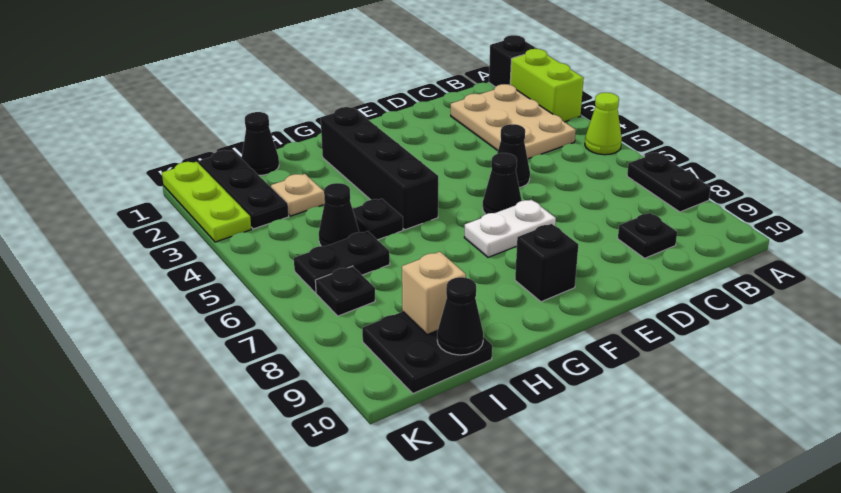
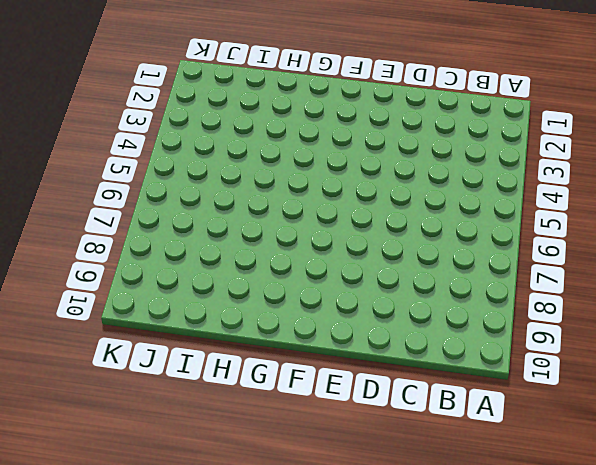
none -> black 1x1 brick [489,35,537,87]
none -> lime 1x2 brick [510,49,584,122]
none -> lime 1x1 cone [585,93,622,155]

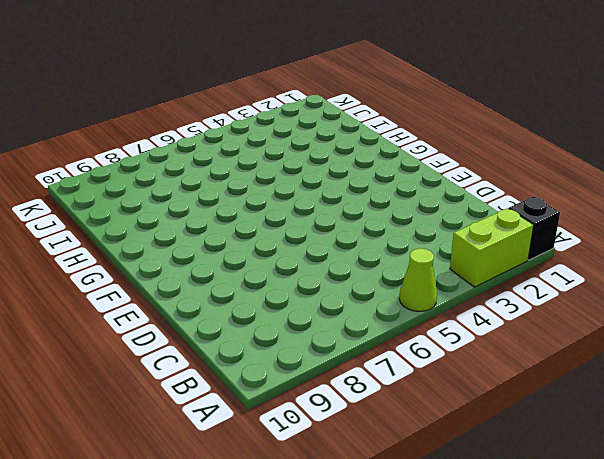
none -> black 1x2 plate [627,153,711,212]
none -> tan 2x3 plate [451,84,576,159]
none -> black 1x1 plate [618,213,677,258]

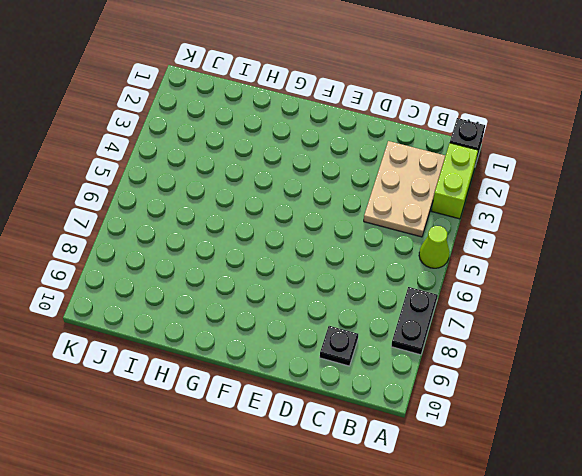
none -> black 1x1 cone [497,124,530,188]
none -> black 1x1 cone [483,153,522,214]
none -> white 1x2 plate [464,200,556,257]

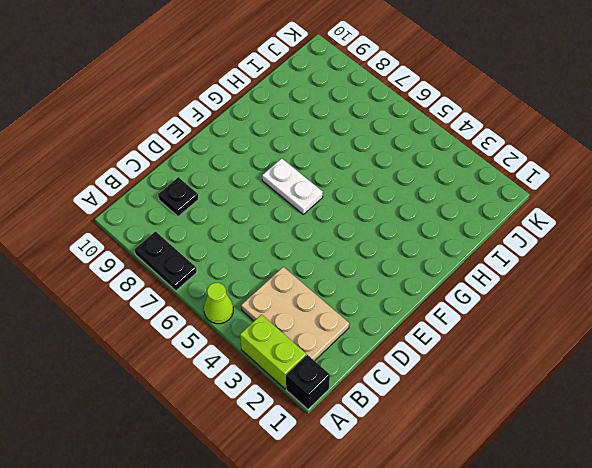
white 1x2 plate [262,158,323,214] -> white 1x2 plate turned to [464,200,556,257]
none -> black 1x1 cone [497,124,530,188]
none -> black 1x1 cone [483,153,522,214]
none -> black 1x1 brick [515,224,578,302]

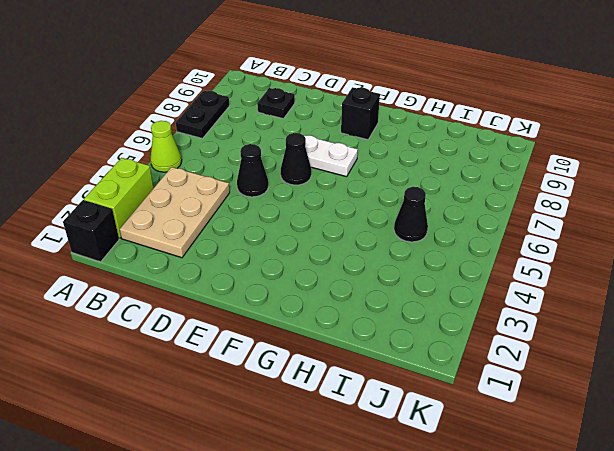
none -> black 1x4 brick [321,107,438,230]
none -> black 1x1 plate [353,199,403,240]
none -> black 1x1 cone [242,112,279,175]

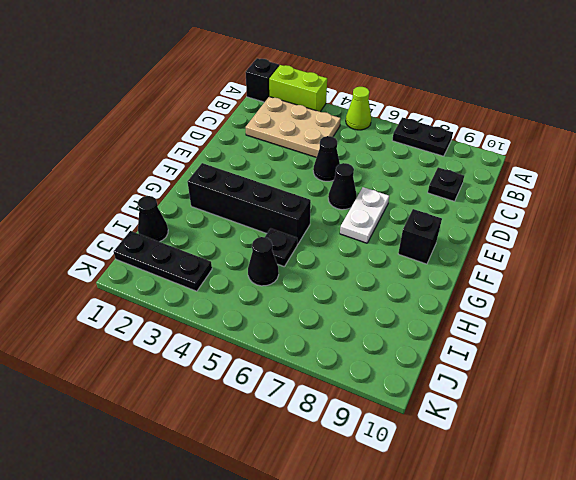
none -> tan 1x1 plate [271,174,325,216]
none -> black 1x2 plate [294,231,390,293]
none -> black 2x2 plate [362,312,492,393]

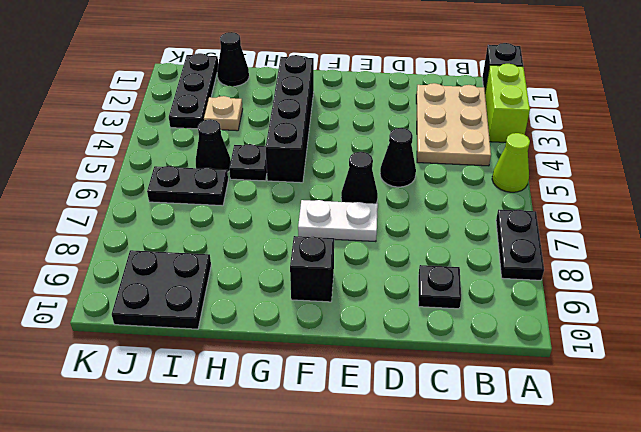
none -> black 1x1 plate [315,266,375,316]
none -> lime 1x3 plate [162,162,251,242]
none -> tan 1x1 brick [402,252,466,335]

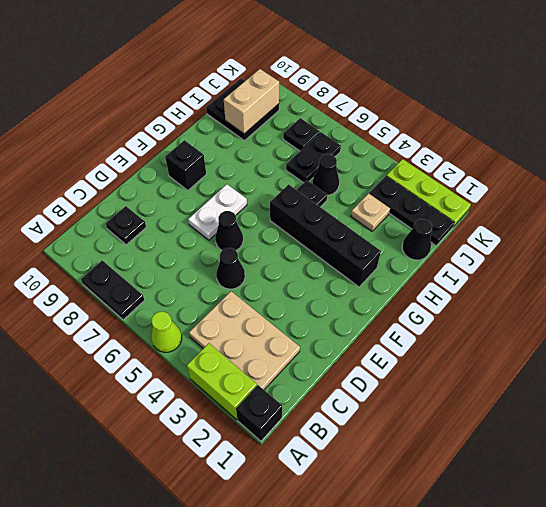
tan 1x2 brick [224,69,279,134] -> tan 1x1 brick [402,252,466,335]
none -> black 1x1 cone [437,277,483,355]

